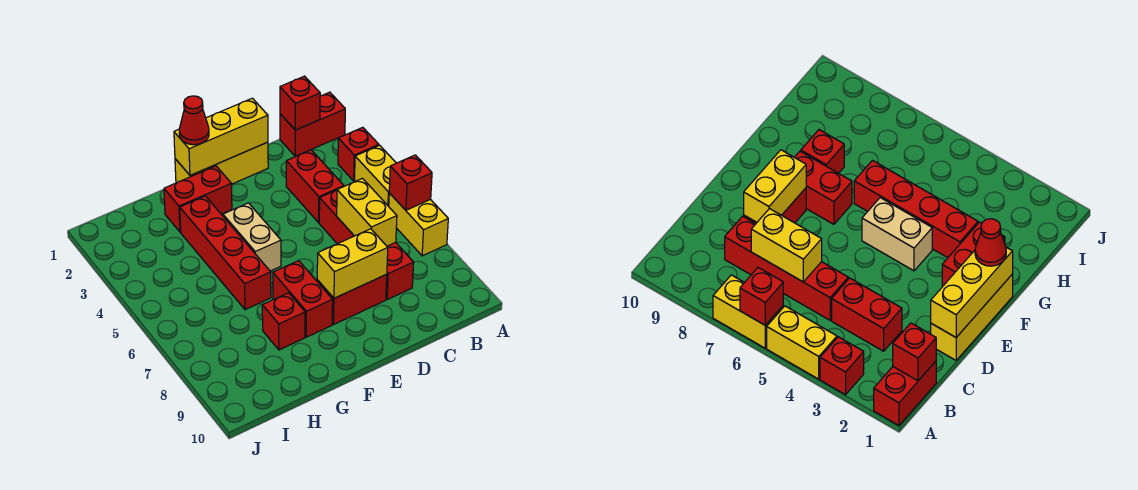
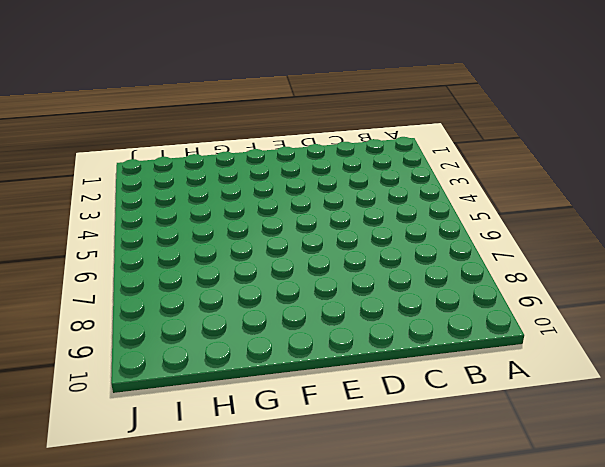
none -> red 1x2 brick [280,92,345,156]
none -> red 1x1 brick [338,127,379,181]
none -> yellow 1x2 brick [354,145,396,206]

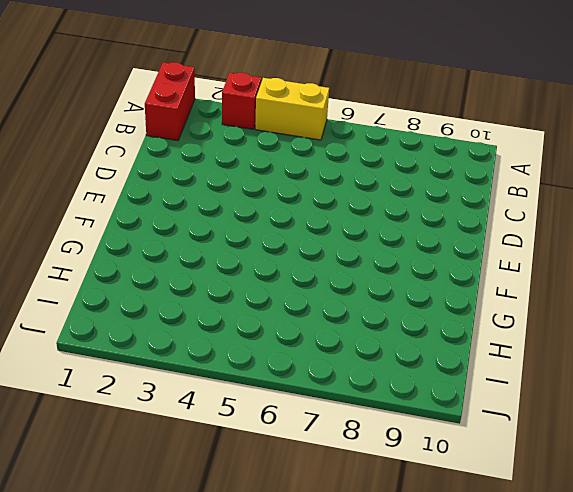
none -> yellow 1x2 brick [389,193,448,256]
none -> red 1x2 brick [286,150,344,223]
none -> red 1x4 brick [319,190,414,300]

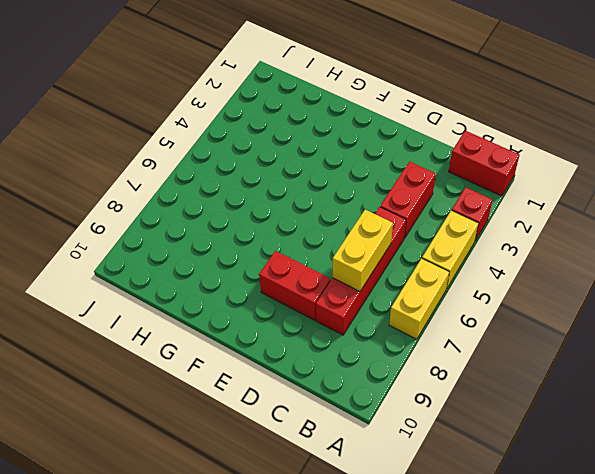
none -> yellow 1x3 brick [175,142,268,184]
none -> red 1x2 brick [164,166,232,232]
none -> tan 1x2 brick [223,203,281,271]

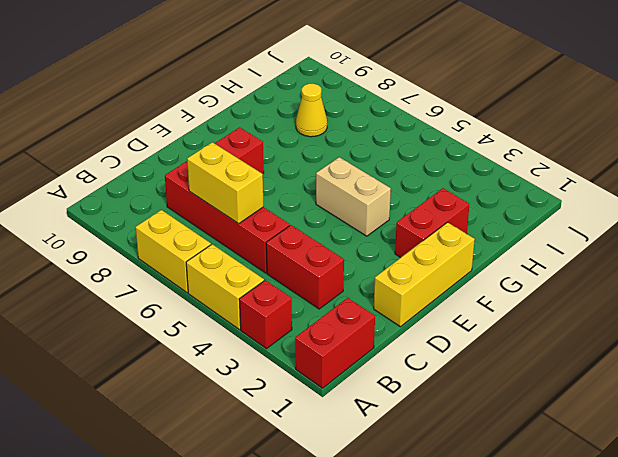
yellow 1x1 cone [296,84,327,137] -> none
none -> red 1x2 brick [273,261,333,337]
none -> red 1x4 brick [180,196,271,310]
none -> red 1x1 brick [262,293,305,350]

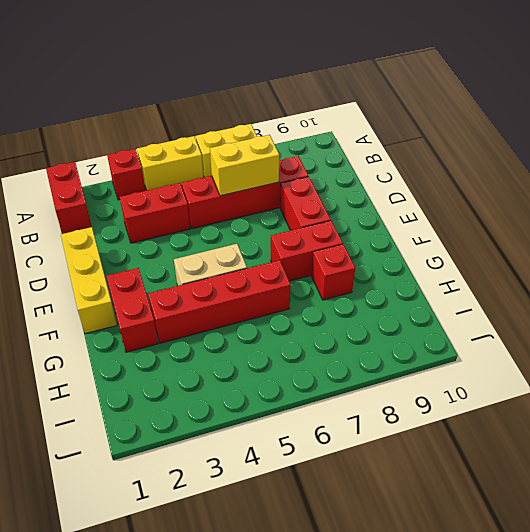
none -> red 1x1 brick [389,155,432,210]
none -> red 1x1 brick [280,76,320,130]
none -> yellow 1x3 brick [174,98,268,175]

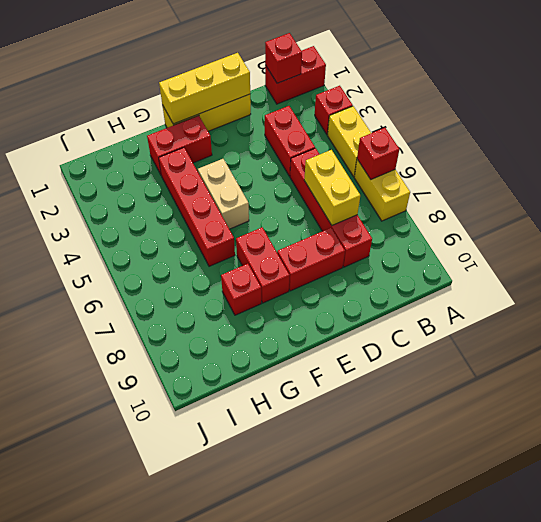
none -> yellow 1x2 brick [317,229,388,298]
none -> red 1x1 cone [179,96,209,145]

